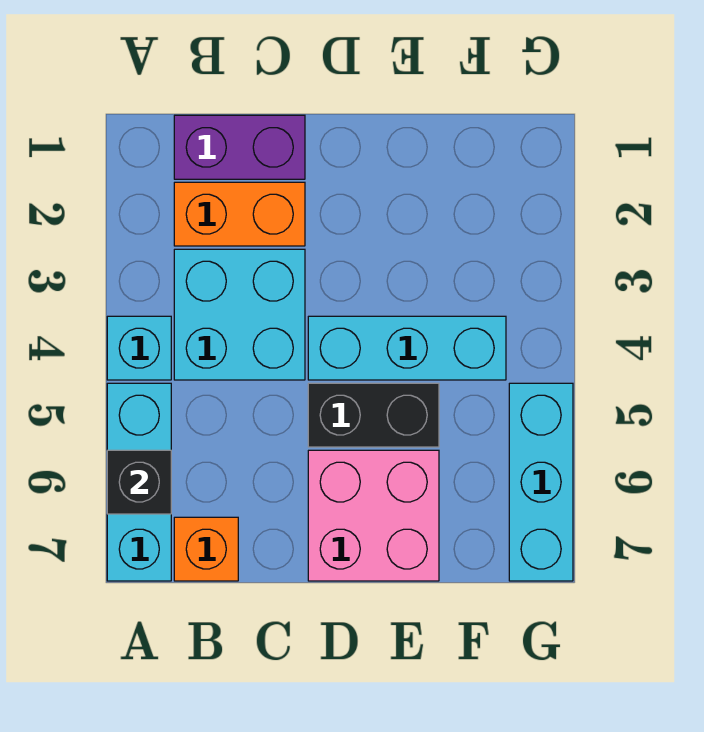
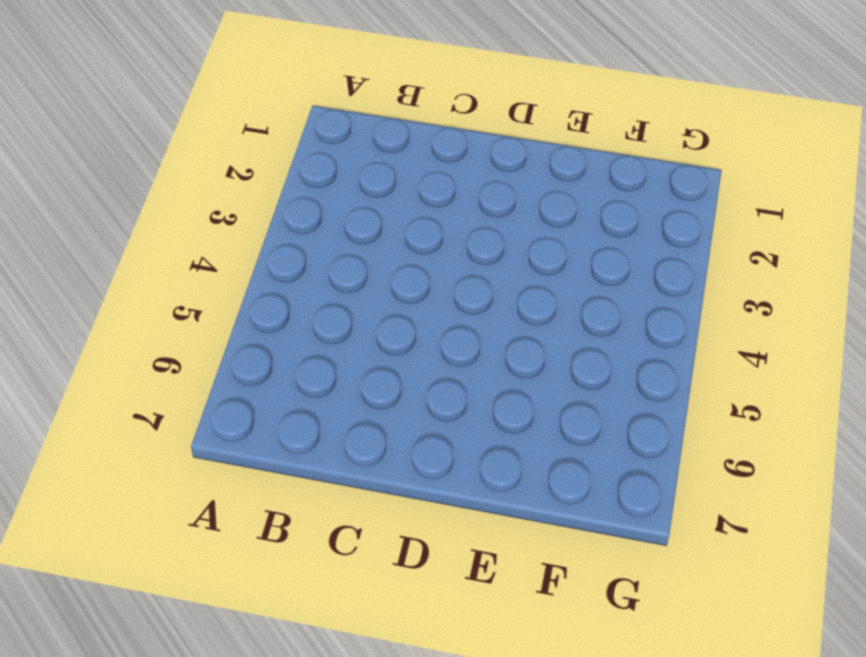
none -> cyan 1x1 brick [107,316,171,380]
none -> cyan 1x3 brick [107,383,171,581]

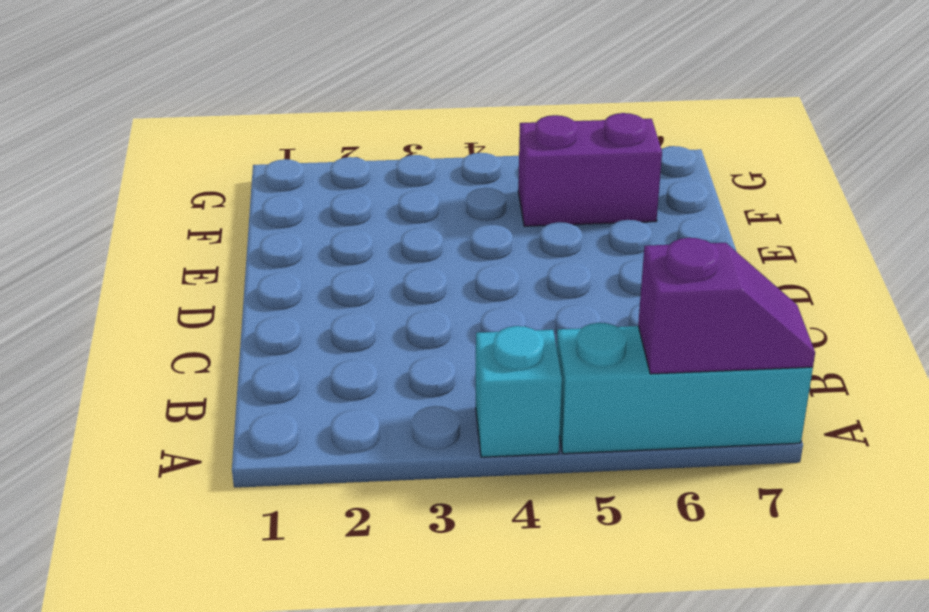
purple 1x2 slope [638,238,815,374] -> black 1x1 brick [107,450,171,514]
purple 1x2 brick [518,113,662,226] -> purple 1x2 brick turned to [174,115,305,179]
none -> orange 1x2 brick [174,182,305,246]
none -> cyan 2x2 brick [174,249,305,380]

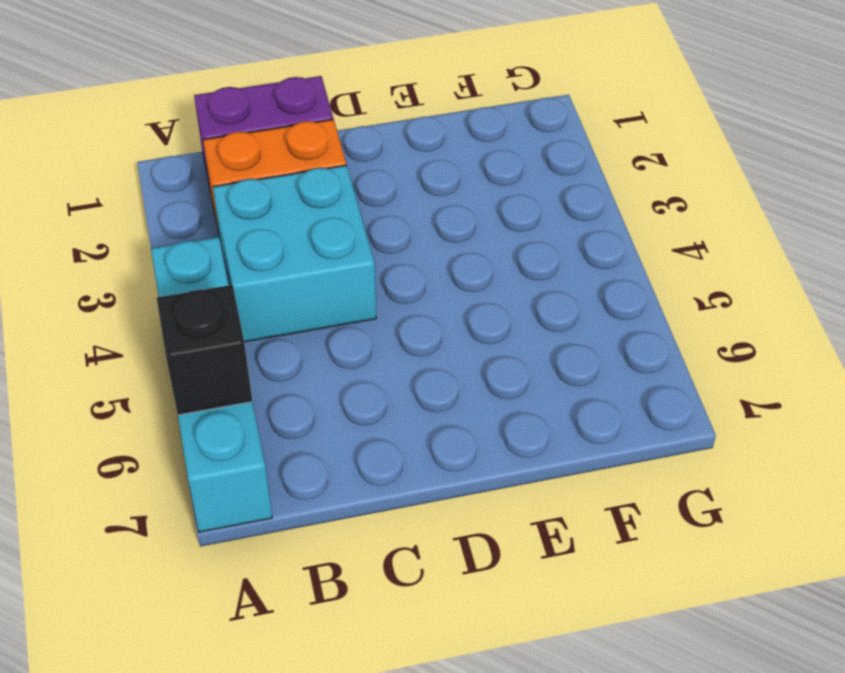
none -> orange 1x1 brick [174,517,238,581]
none -> cyan 1x3 brick [308,316,506,380]

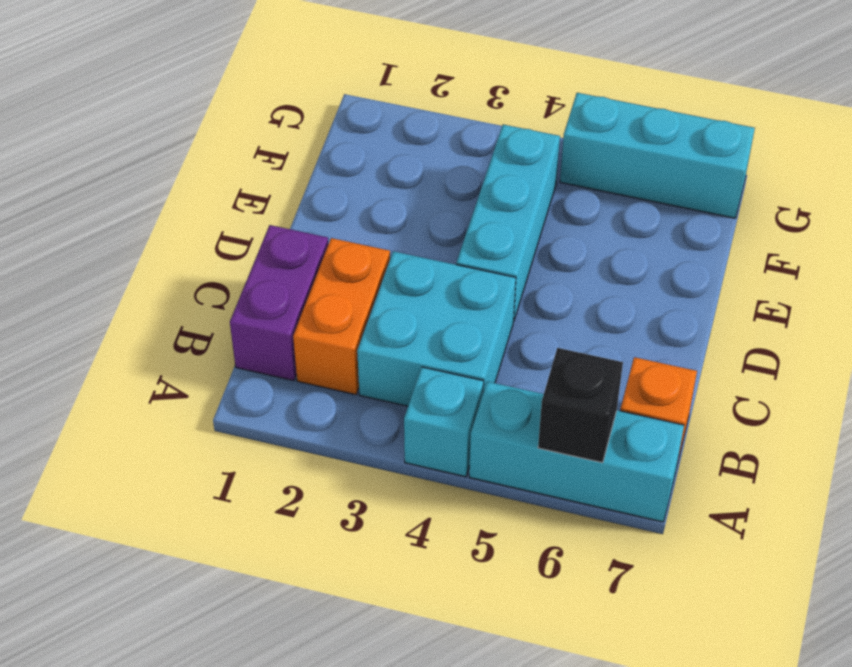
none -> black 1x2 brick [308,383,439,447]
none -> pink 2x2 brick [308,450,439,581]

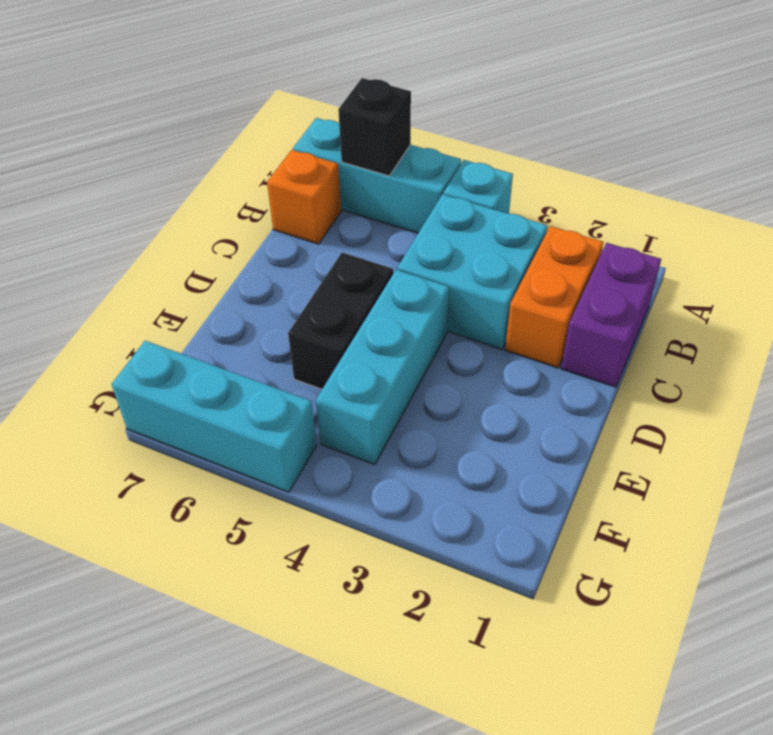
none -> pink 2x2 brick [308,450,439,581]

